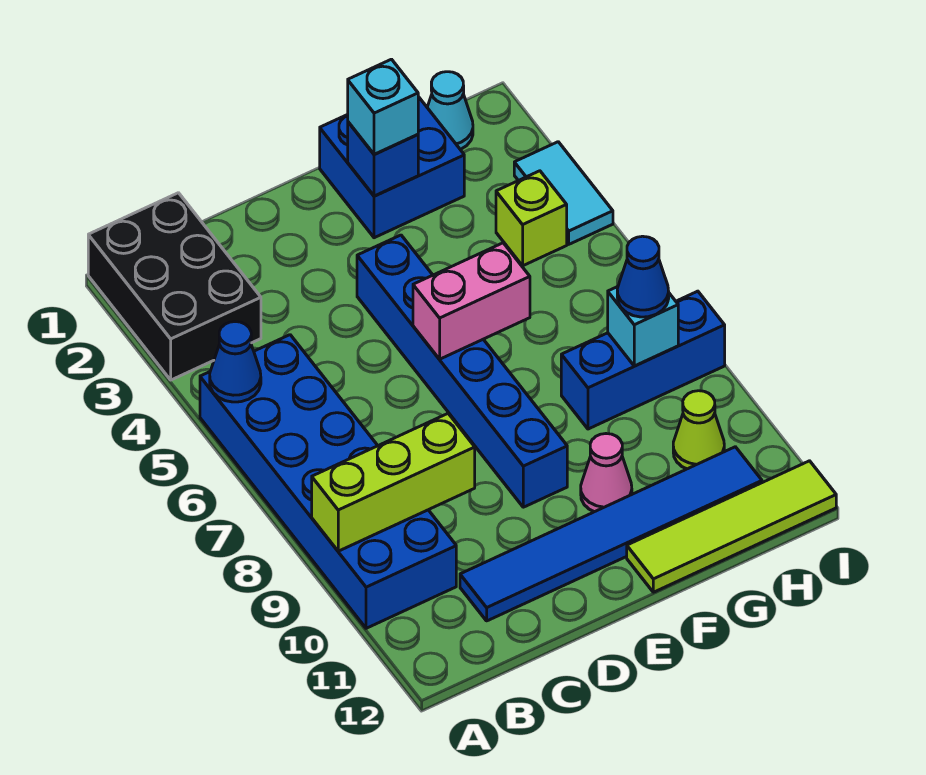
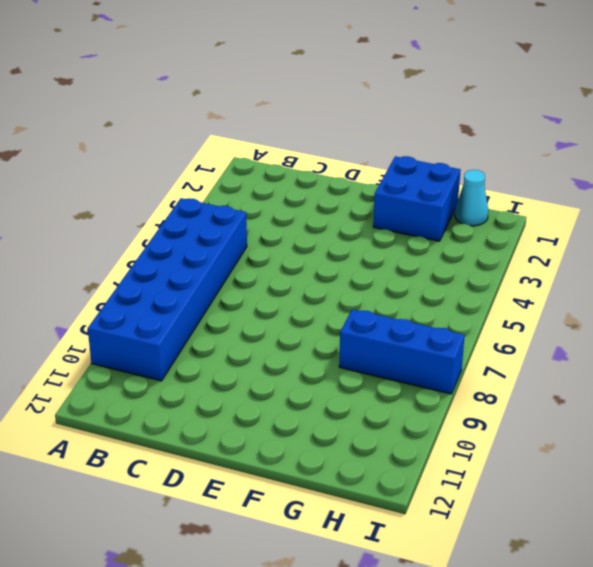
none -> black 2x3 brick [88,193,261,380]
none -> blue 1x6 tile [460,447,762,621]
none -> blue 1x6 brick [357,235,567,507]

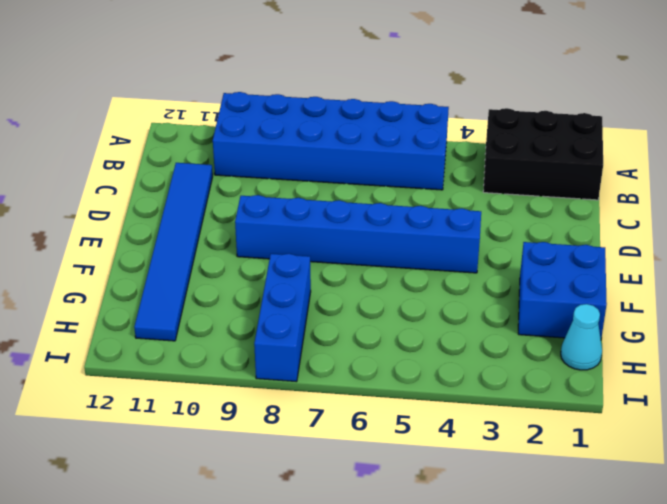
none -> pink 1x1 cone [581,434,632,512]
none -> lime 1x4 tile [627,461,836,592]
none -> lime 1x1 brick [496,171,567,266]

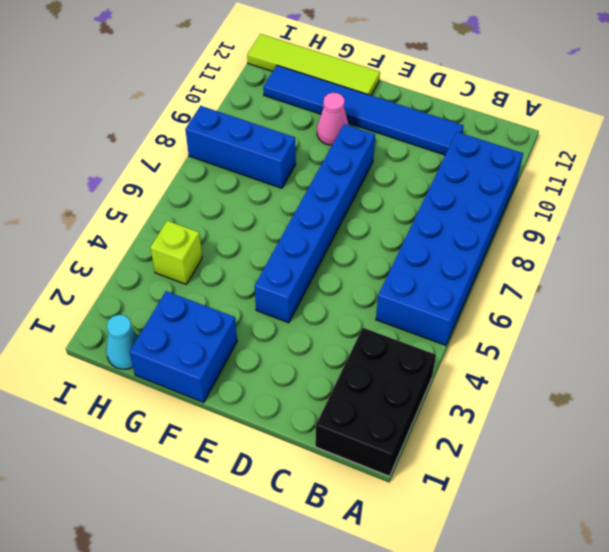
none -> lime 1x1 cone [673,391,724,469]
none -> cyan 1x2 tile [514,142,613,244]
none -> blue 1x1 cone [210,322,261,402]

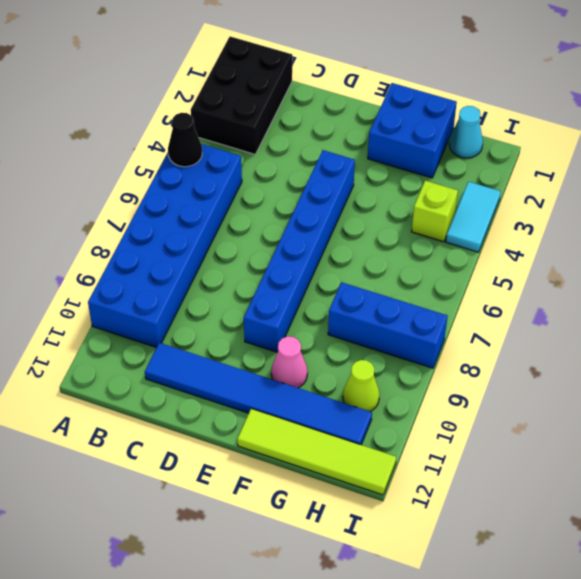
black 1x1 cone [168,113,202,167] -> blue 1x1 cone [210,322,261,402]
none -> lime 1x3 brick [312,414,475,551]
none -> pink 1x2 brick [413,243,530,359]
none -> blue 1x1 brick [348,122,418,196]

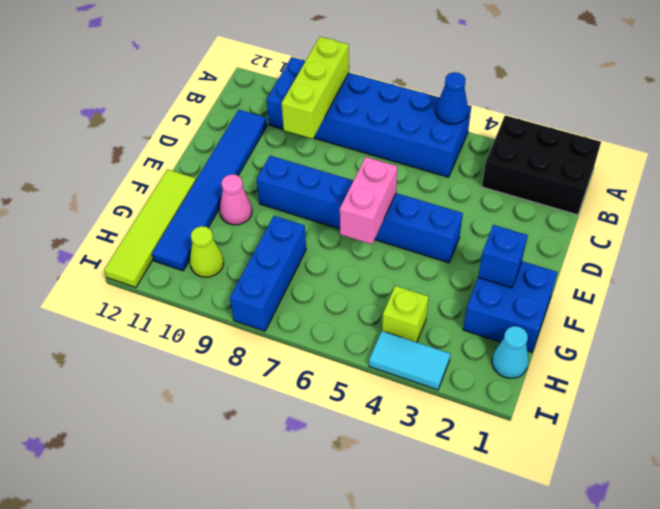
none -> cyan 1x1 brick [608,286,678,366]
none -> cyan 1x1 brick [348,59,418,155]
none -> blue 1x1 cone [617,236,669,317]

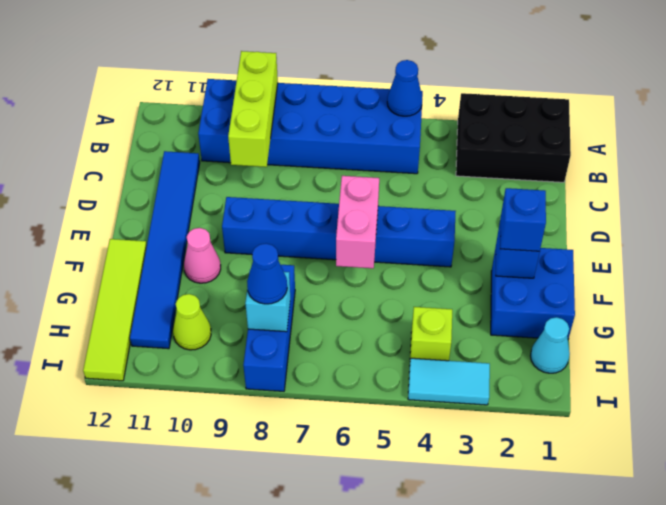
blue 1x1 brick [500,188,546,251] -> cyan 1x1 brick [348,59,418,155]

